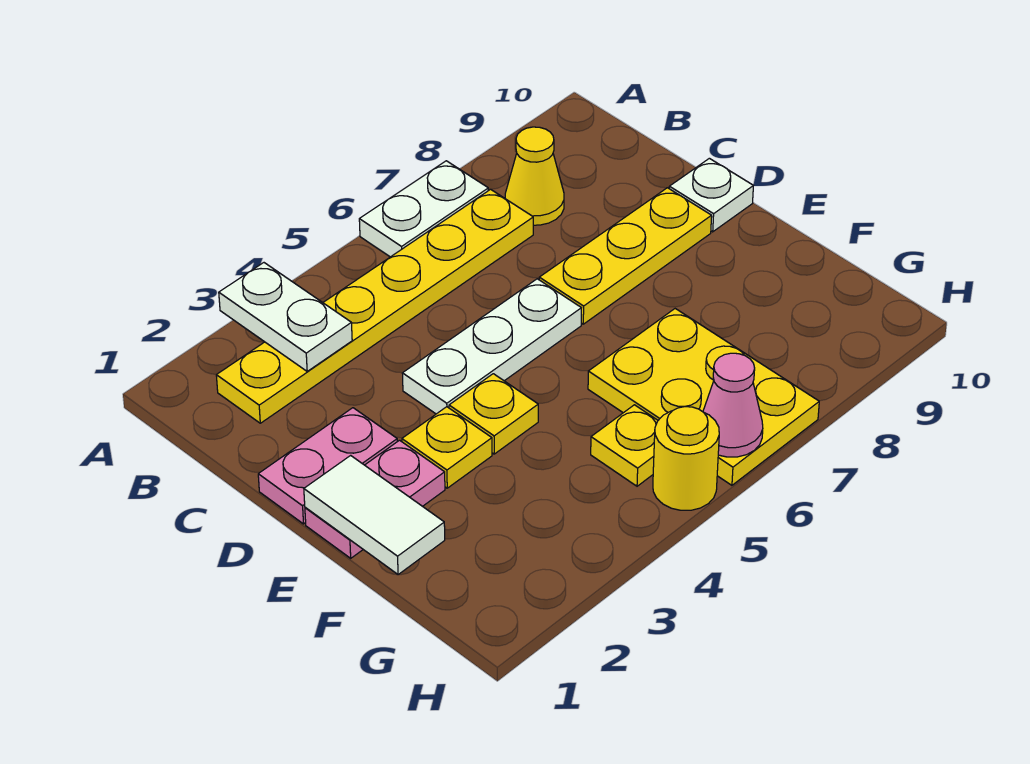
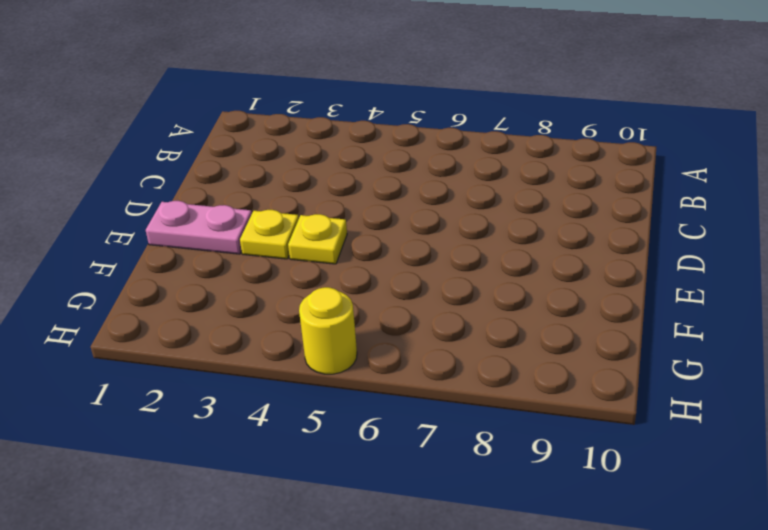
none -> white 1x2 plate [359,161,488,257]
none -> yellow 1x6 plate [216,189,533,423]
none -> yellow 1x1 cone [505,127,564,225]

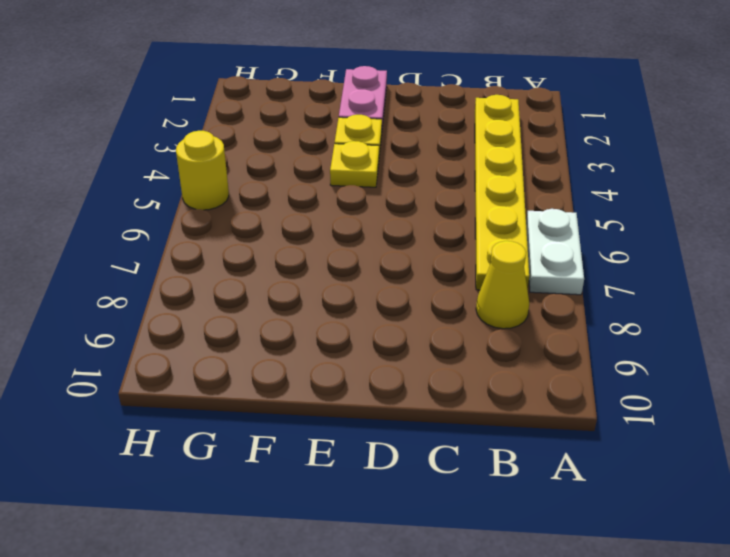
none -> pink 1x2 plate [258,408,397,524]
none -> white 1x3 plate [402,279,581,414]
none -> yellow 1x3 plate [539,188,712,324]

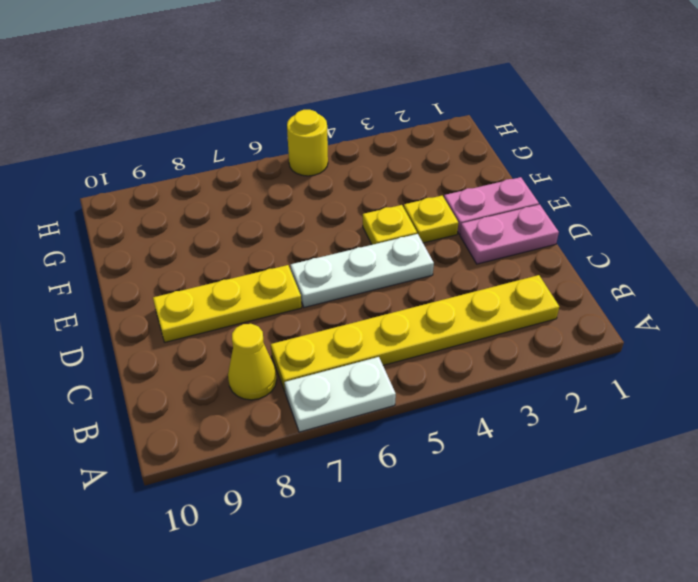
none -> white 1x1 plate [669,158,753,232]
none -> yellow 2x3 plate [588,309,819,485]
none -> yellow 1x1 plate [591,405,658,486]

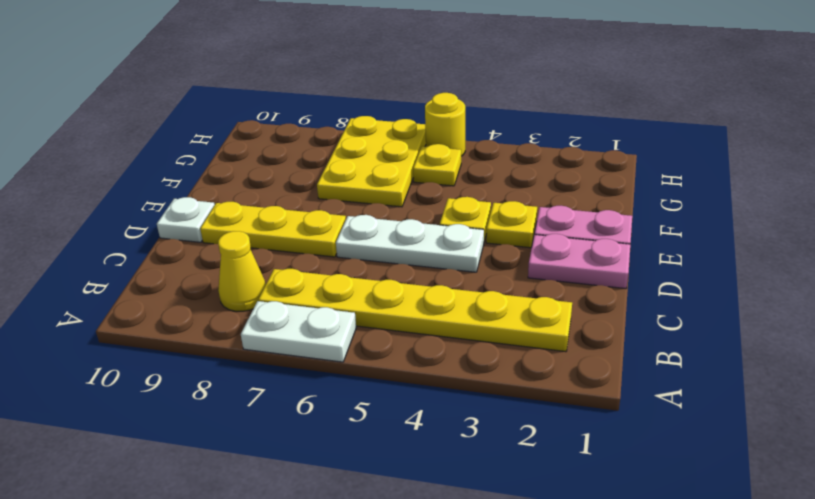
none -> white 1x2 plate [219,263,352,371]
none -> white 1x2 tile [304,455,445,575]
none -> pink 1x1 cone [703,353,763,457]

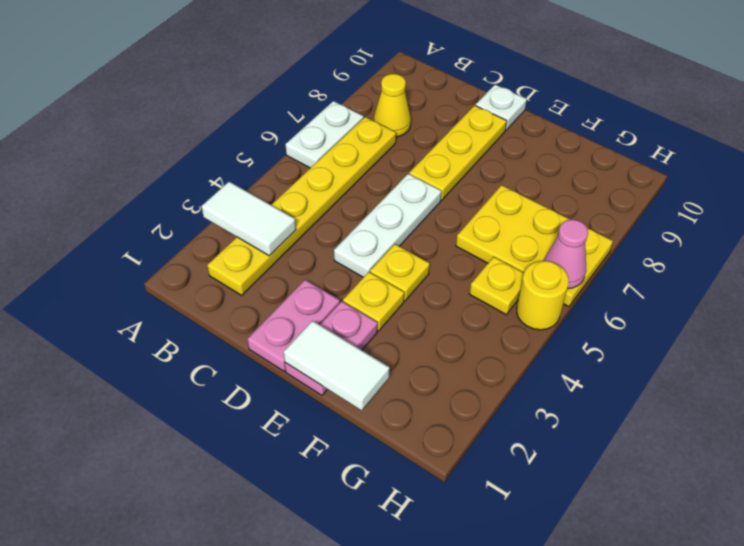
white 1x2 tile [202,182,296,256] -> white 1x2 plate [219,263,352,371]

